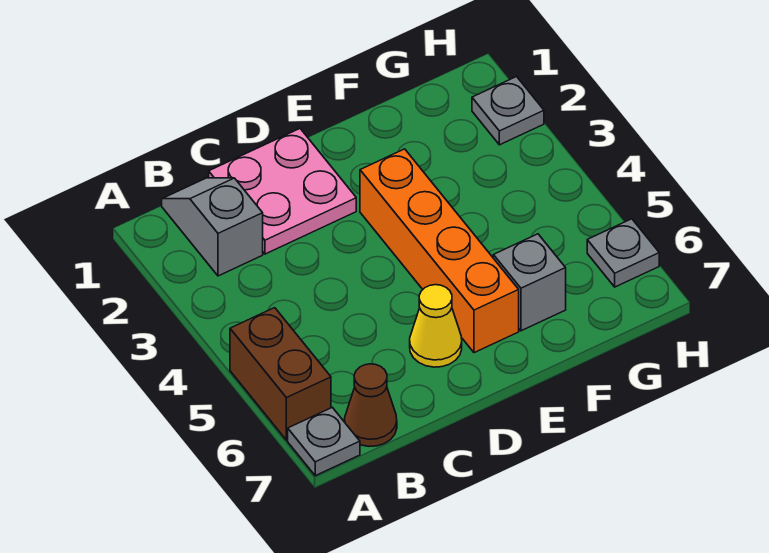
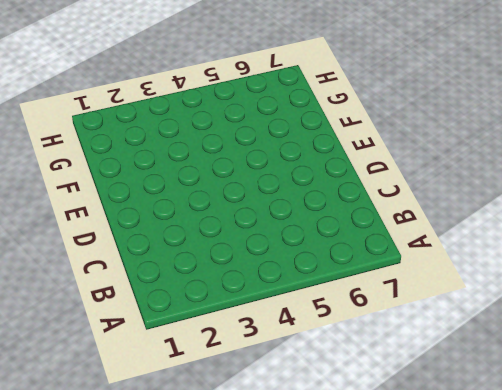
none -> brown 1x2 brick [230,308,331,440]
none -> grey 1x1 plate [288,407,360,476]

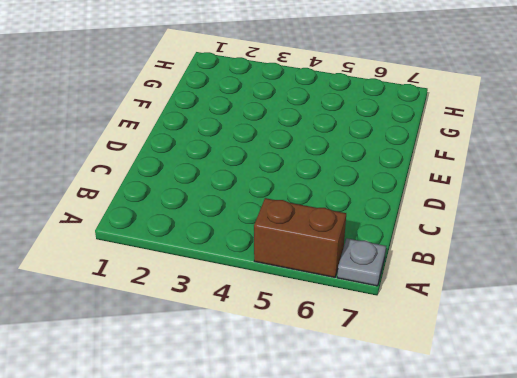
none -> grey 1x2 slope [162,178,263,276]
none -> brown 1x1 cone [345,364,397,446]

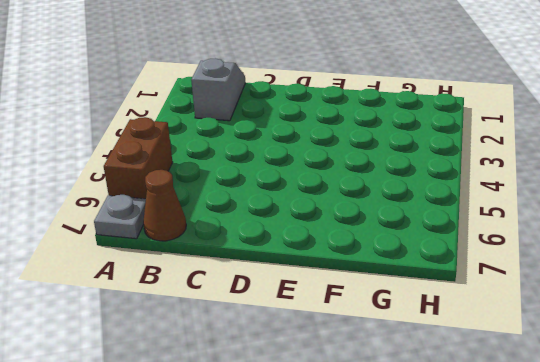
none -> pink 2x2 plate [209,129,356,254]
none -> yellow 1x1 cone [410,285,462,367]

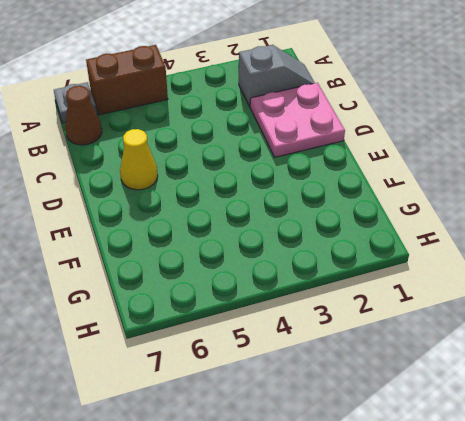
none -> orange 1x4 brick [360,149,519,353]
none -> grey 1x1 brick [493,234,566,331]

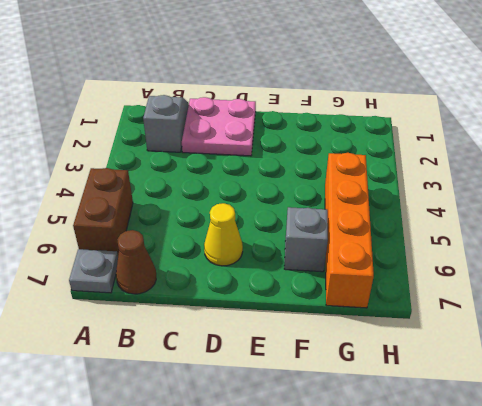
orange 1x4 brick [325,153,374,308] -> orange 1x4 brick moved to [360,149,519,353]
none -> grey 1x1 plate [472,77,544,145]
none -> grey 1x1 plate [587,219,659,287]

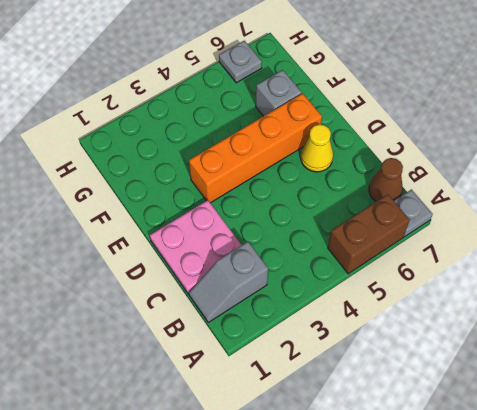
none -> grey 1x1 plate [472,77,544,145]

